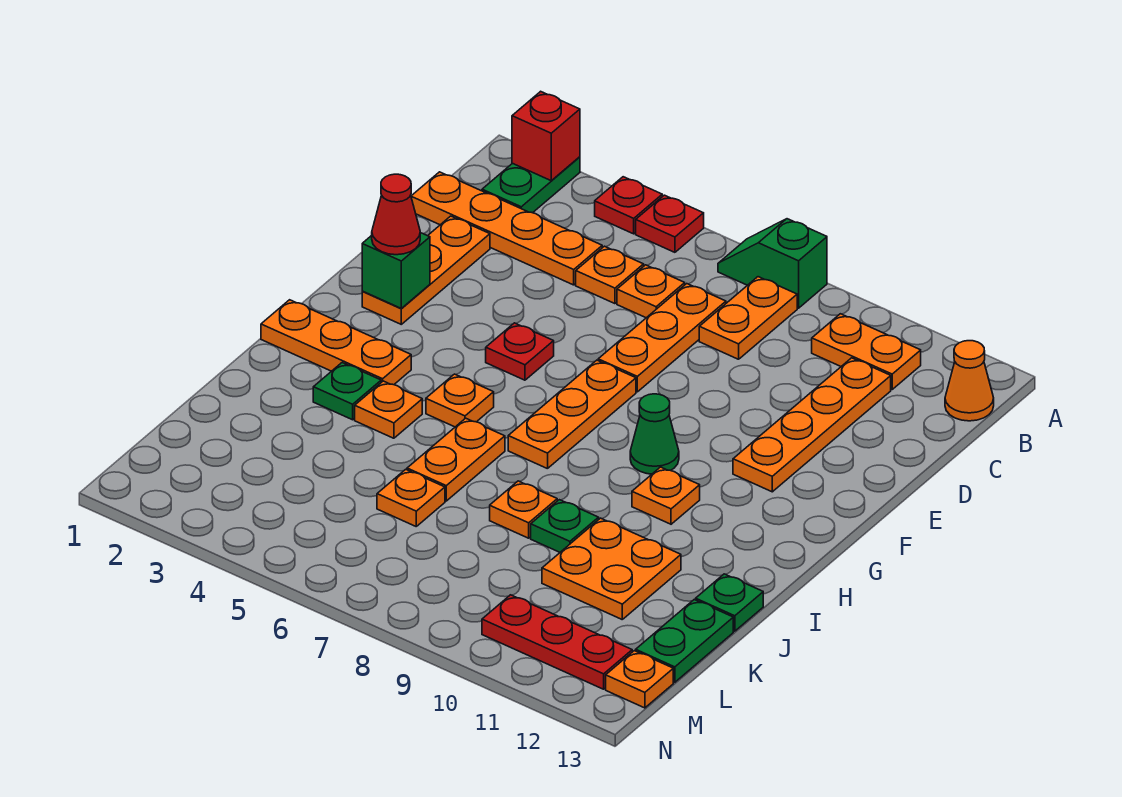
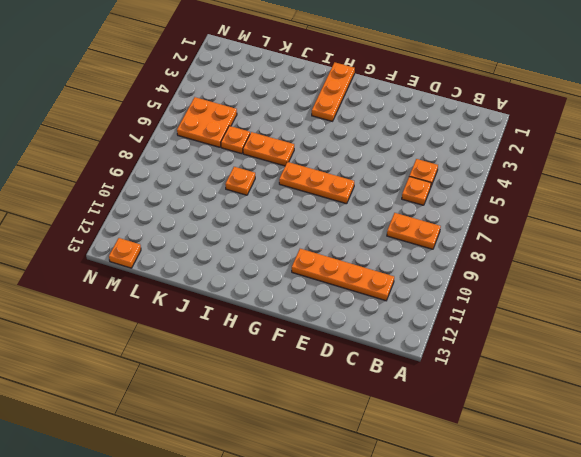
orange 2x2 plate [177,97,237,147] -> orange 2x2 plate moved to [542,518,681,619]
none -> green 1x2 plate [482,157,580,213]
none -> red 1x1 plate [595,177,662,234]
none -> red 1x1 plate [636,195,704,252]
none -> green 1x2 slope [718,219,827,308]

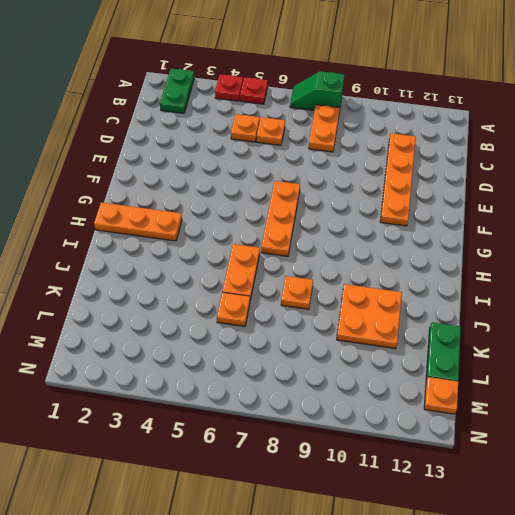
none -> orange 1x2 plate [812,314,921,389]
none -> orange 1x1 cone [945,341,994,421]
none -> orange 1x4 plate [411,172,602,285]
none -> orange 1x3 plate [598,284,726,392]

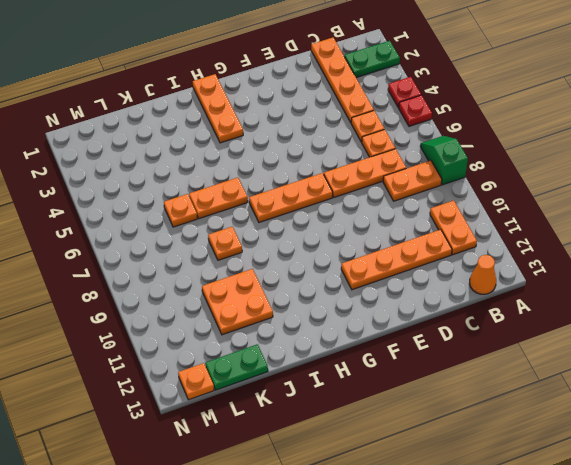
none -> orange 1x3 plate [362,216,490,324]
none -> red 1x1 plate [486,323,554,380]
none -> green 1x1 cone [630,394,679,474]
none -> orange 1x1 plate [426,374,494,427]

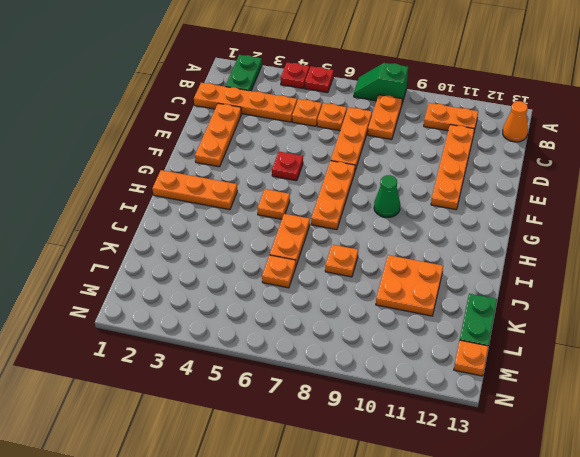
none -> orange 1x1 plate [632,467,700,524]
none -> green 1x1 plate [313,363,381,420]
none -> orange 1x1 plate [355,381,422,438]
none -> green 1x1 plate [531,500,599,552]

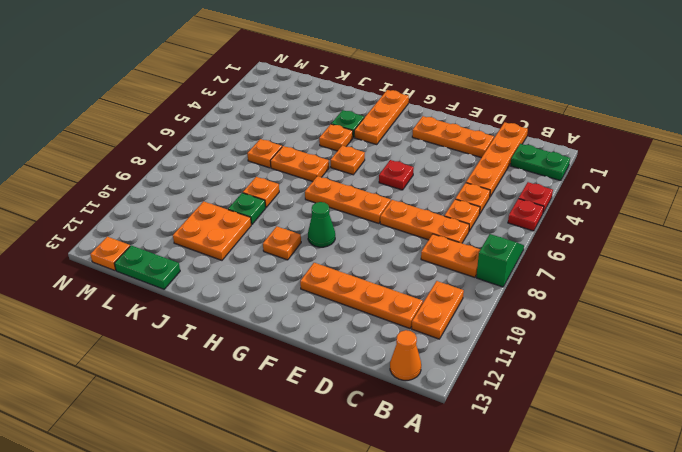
none -> green 1x1 plate [696,574,763,631]
none -> red 1x3 plate [482,595,632,689]
none -> red 1x1 brick [512,91,580,181]
none -> green 1x1 brick [362,233,430,309]

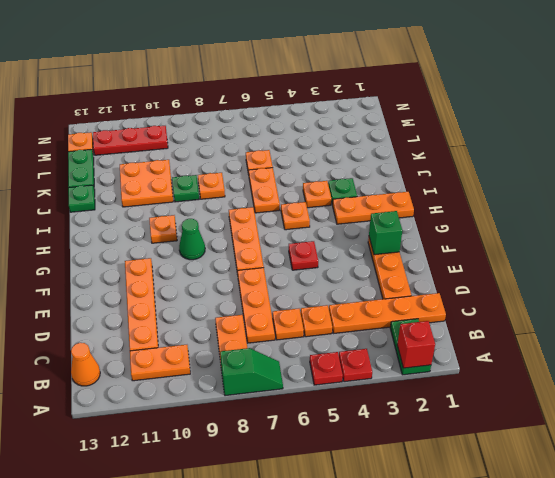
none -> red 1x1 cone [372,174,420,255]

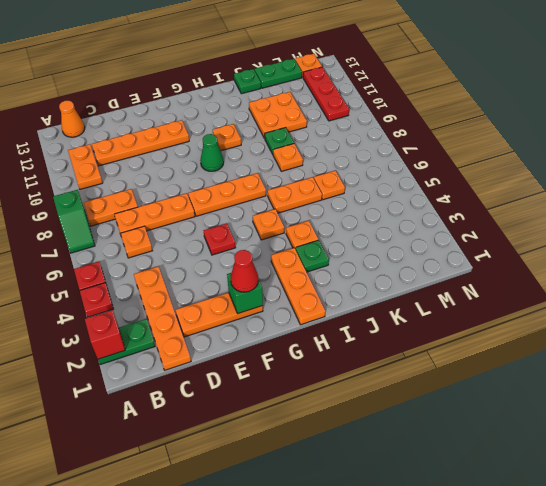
none -> orange 1x1 plate [576,246,644,304]

